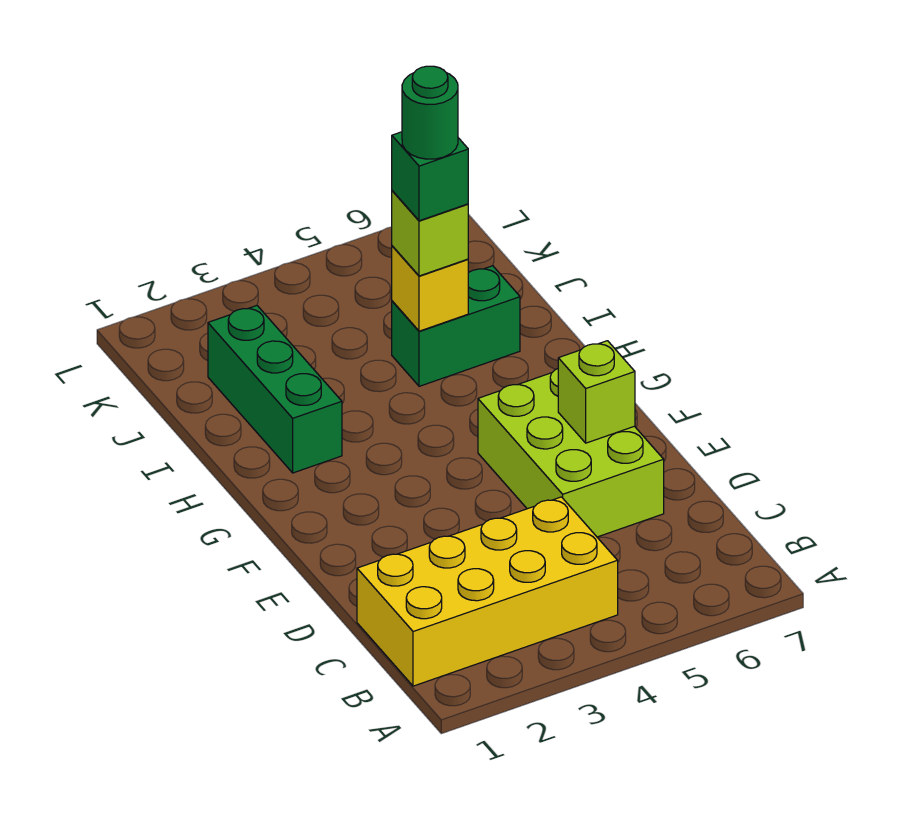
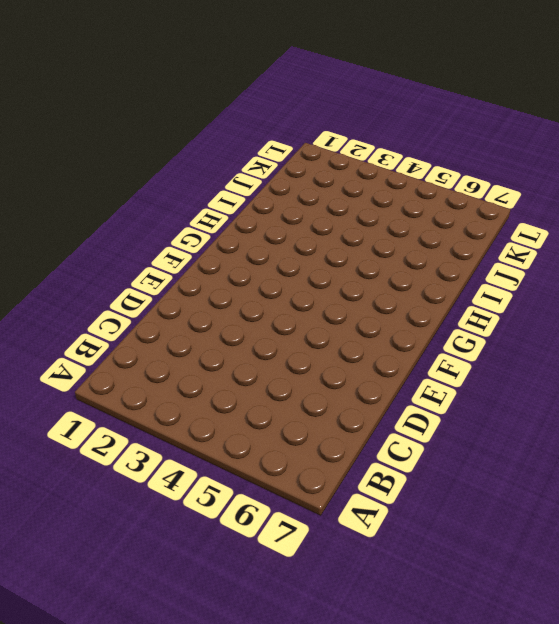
none -> yellow 2x4 brick [357,497,618,686]
none -> lime 2x3 brick [478,369,664,537]

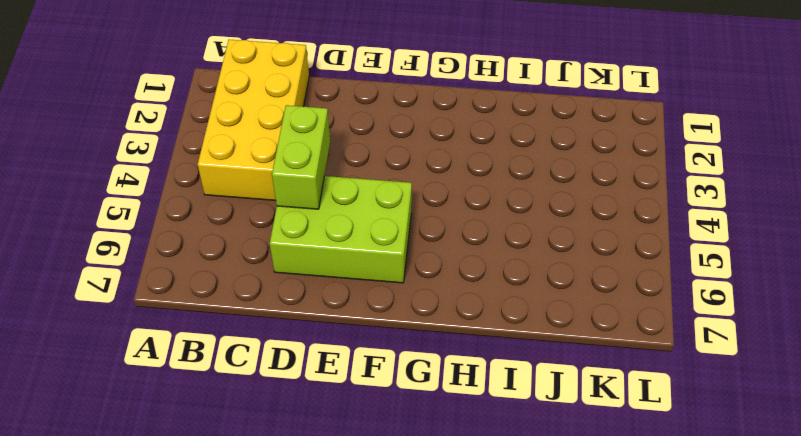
lime 1x2 brick [272,105,330,209] -> none
none -> green 1x3 brick [208,306,342,473]
none -> green 1x2 brick [392,266,520,386]

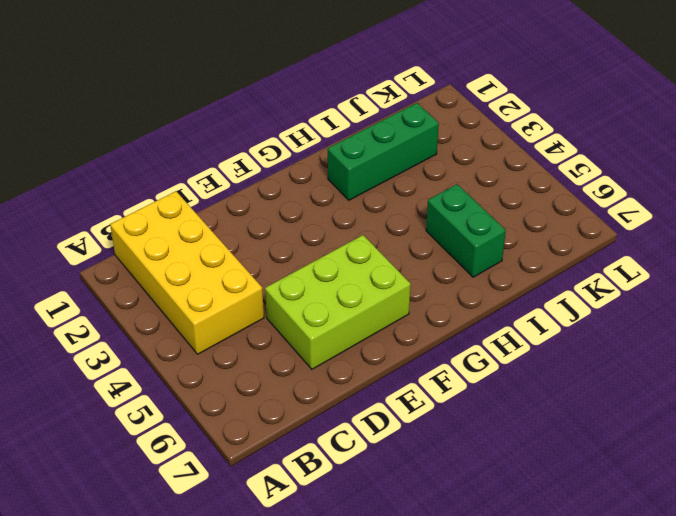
none -> lime 1x1 brick [558,341,635,443]
none -> yellow 1x1 brick [392,246,468,331]

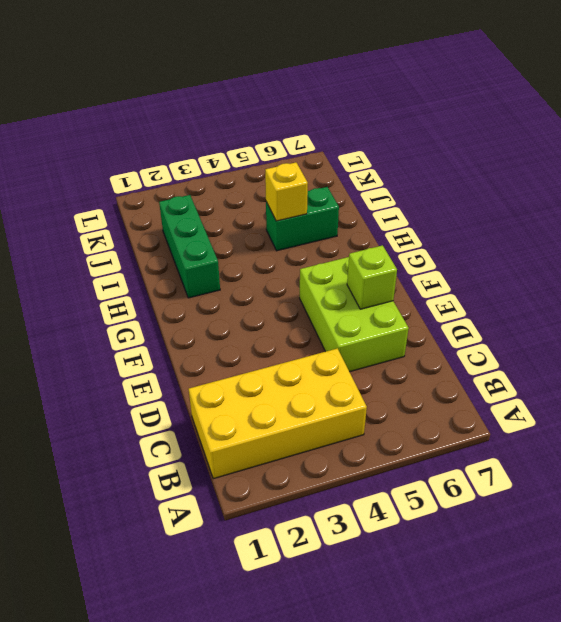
none -> lime 1x1 brick [392,191,468,276]
none -> green 1x1 brick [392,132,468,221]

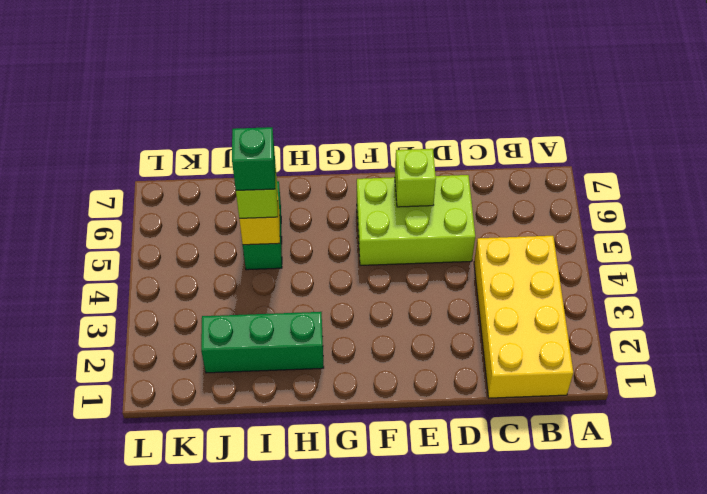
none -> green 1x1 round brick [402,66,458,159]

